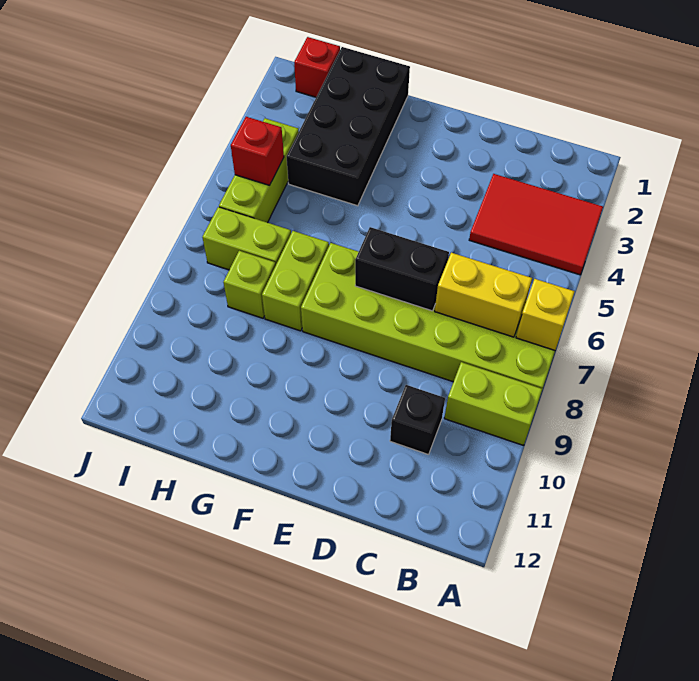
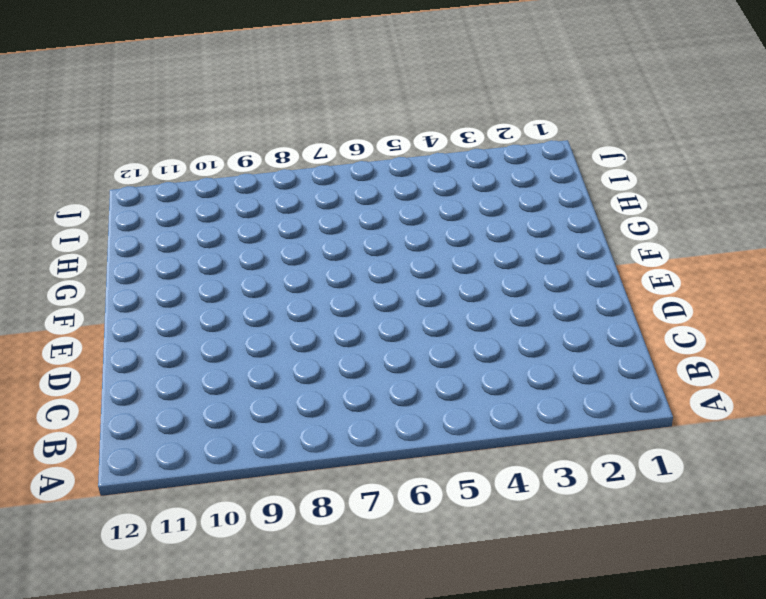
none -> red 2x3 tile [469,174,603,275]
none -> lime 2x6 brick [301,243,555,389]
none -> lime 1x2 brick [444,362,542,445]

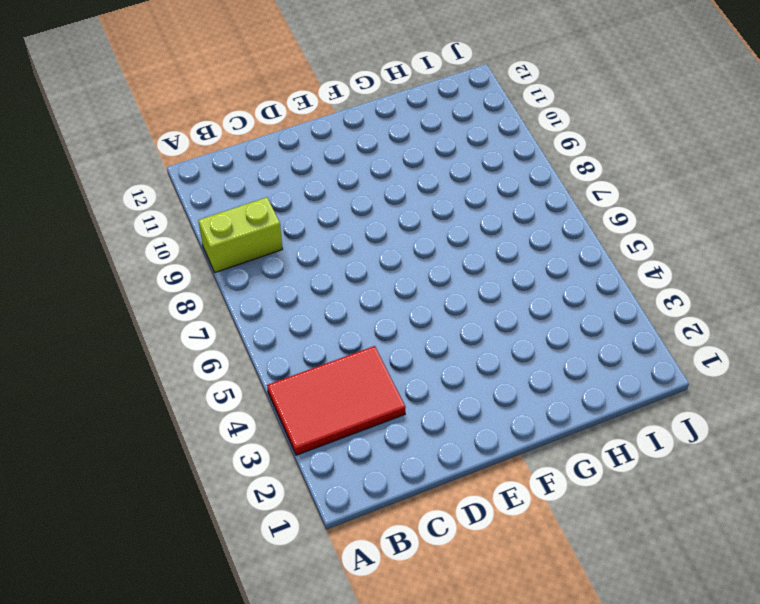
none -> lime 2x6 brick [301,243,555,389]
none -> black 1x1 brick [390,385,445,455]
none -> black 2x4 brick [287,47,410,206]

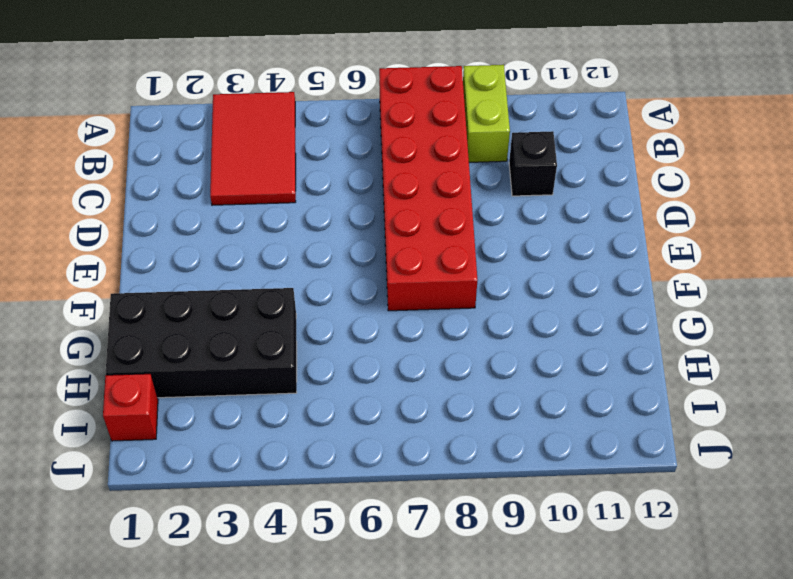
red 2x6 brick [379,66,477,311] -> lime 2x6 brick [301,243,555,389]
none -> lime 1x2 brick [262,231,329,331]
none -> lime 1x2 brick [202,207,291,270]
none -> lime 1x1 brick [223,251,276,318]

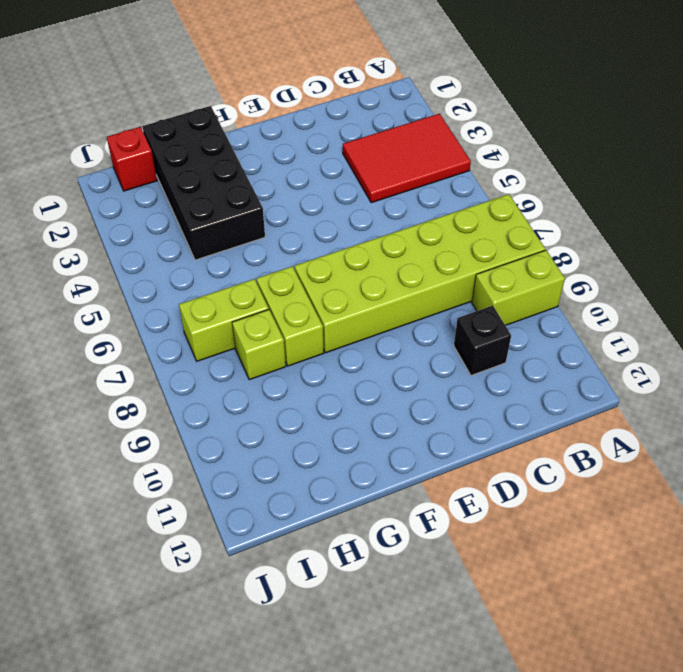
none -> lime 1x3 brick [219,118,299,223]
none -> yellow 1x1 brick [516,279,575,350]
none -> yellow 1x2 brick [435,253,532,337]

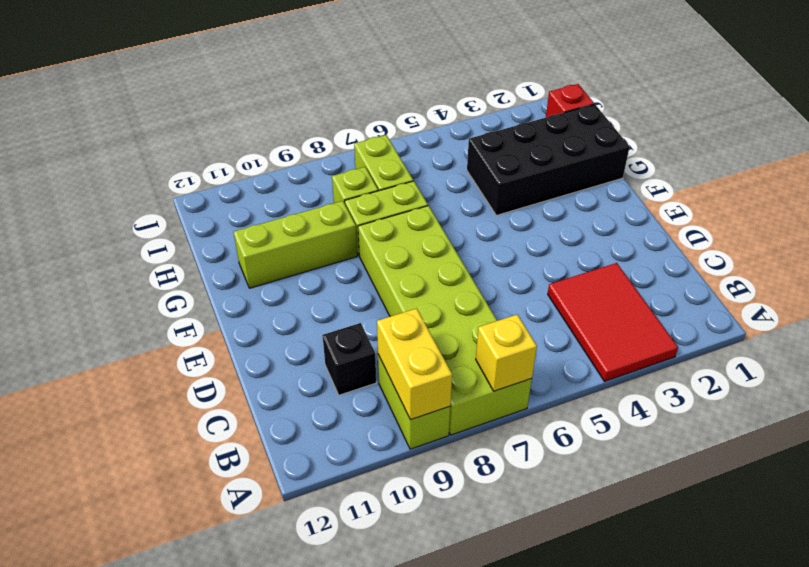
yellow 1x2 brick [377,308,452,420] -> yellow 1x2 brick moved to [435,253,532,337]
lime 1x3 brick [234,201,357,288] -> lime 1x3 brick moved to [219,118,299,223]
none -> black 1x2 brick [355,227,449,311]
none -> red 1x1 brick [231,117,284,185]

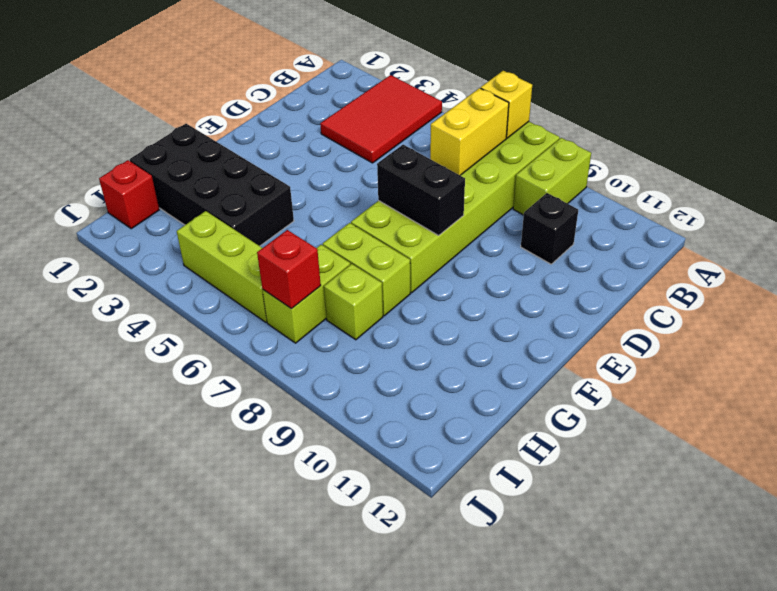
black 1x2 brick [377,145,465,235] -> black 1x2 brick turned to [355,227,449,311]
red 1x1 brick [257,230,321,309] -> red 1x1 brick moved to [231,117,284,185]

